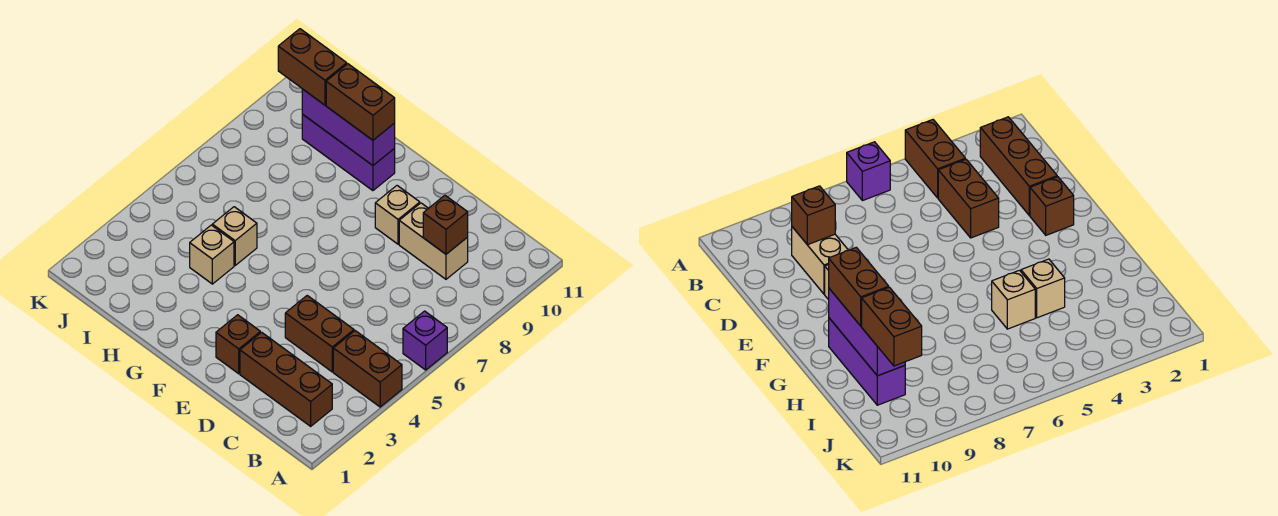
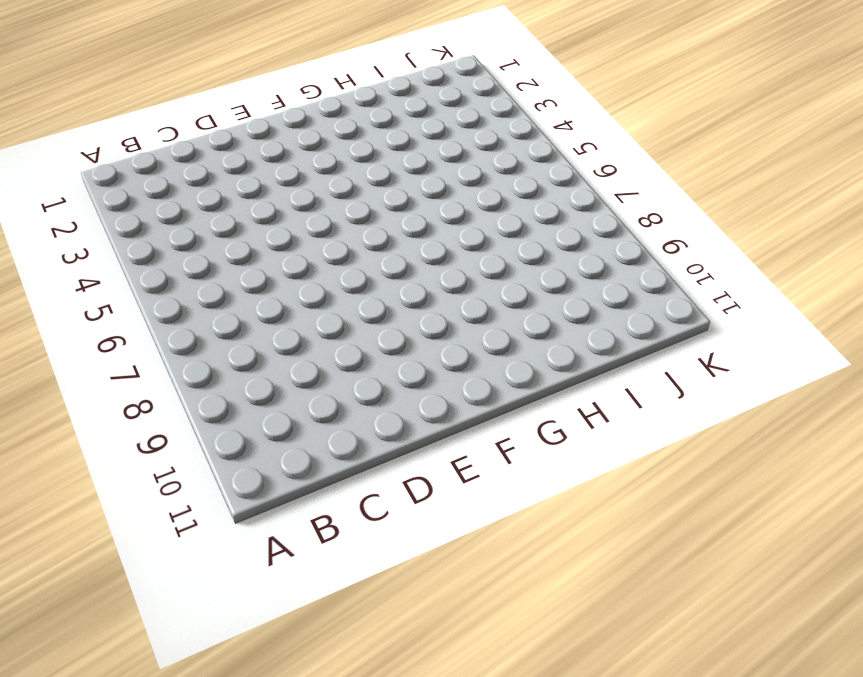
none -> brown 1x2 brick [333,331,402,407]
none -> purple 1x1 brick [403,311,447,370]
none -> brown 1x3 brick [240,332,332,426]

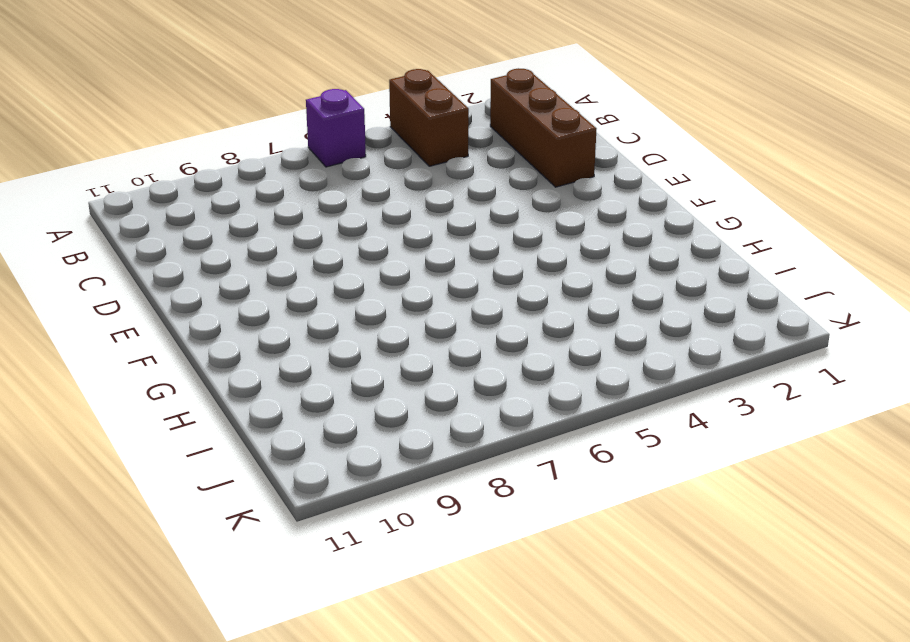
none -> brown 1x2 brick [285,296,354,372]
none -> tan 1x2 brick [399,203,468,279]
none -> brown 1x1 brick [216,315,260,374]

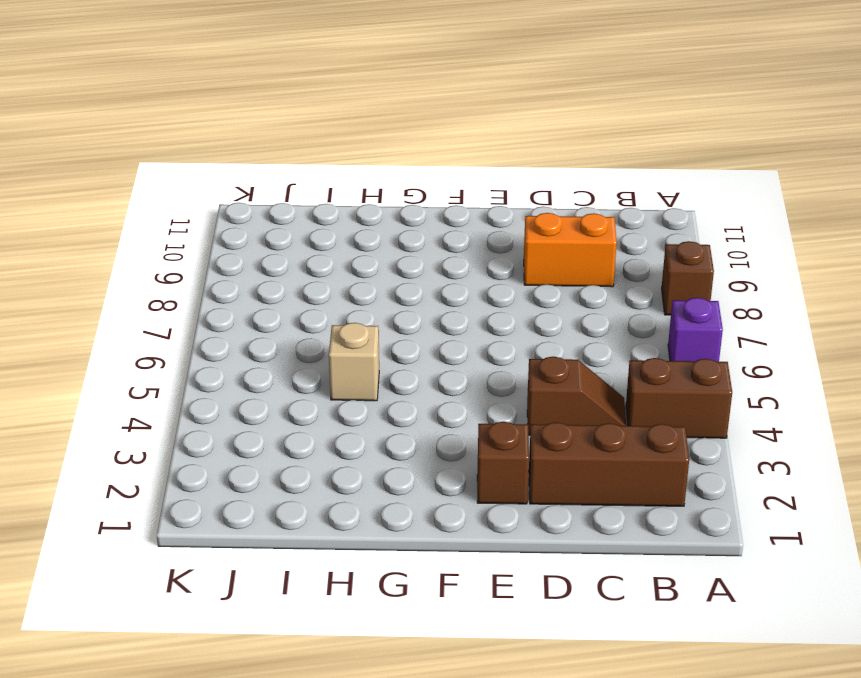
brown 1x1 brick [662,241,714,315] -> brown 1x1 brick moved to [423,195,468,254]
brown 1x2 slope [527,357,626,435] -> brown 1x2 brick [285,296,354,372]
orange 1x2 brick [524,213,617,287] -> tan 1x2 brick [399,203,468,279]
none -> tan 1x1 brick [375,186,420,244]
none -> purple 1x3 brick [302,114,395,191]
none -> tan 1x1 brick [190,225,234,284]

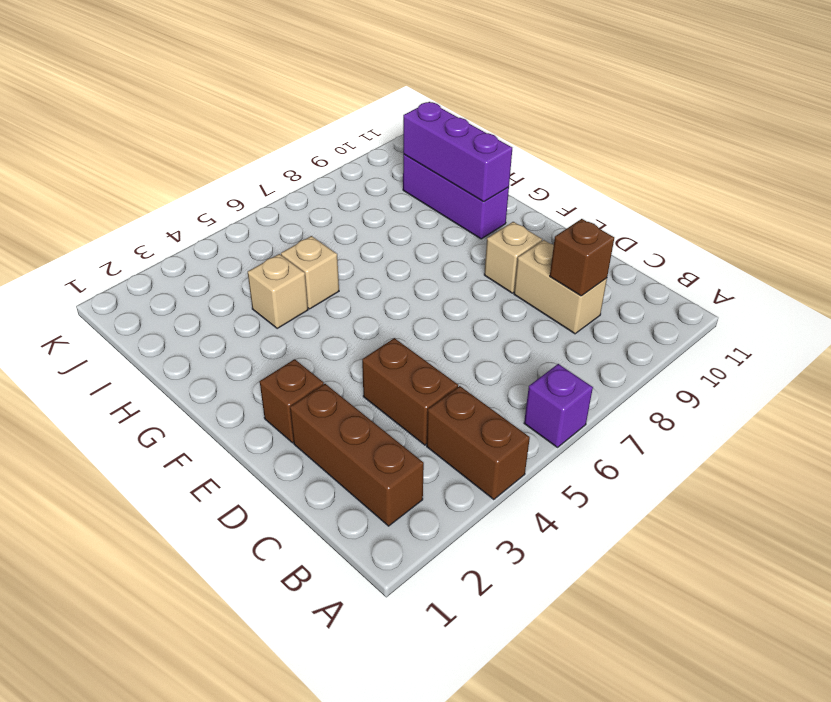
none -> brown 1x2 brick [326,64,395,140]
none -> brown 1x2 brick [278,29,347,105]

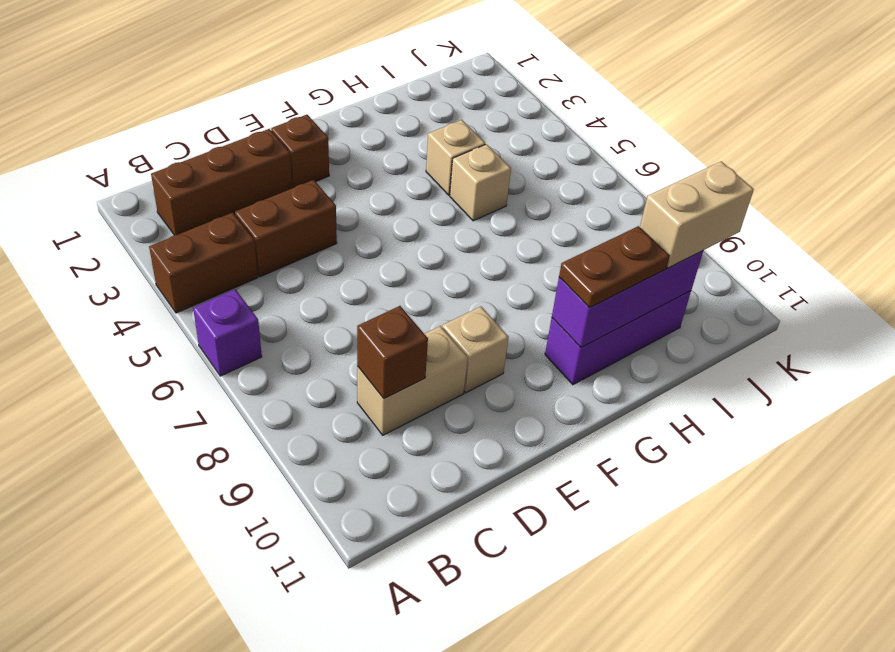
brown 1x2 plate [559,226,670,308] -> brown 1x2 brick [326,64,395,140]
tan 1x2 brick [640,161,754,268] -> brown 1x2 brick [278,29,347,105]

